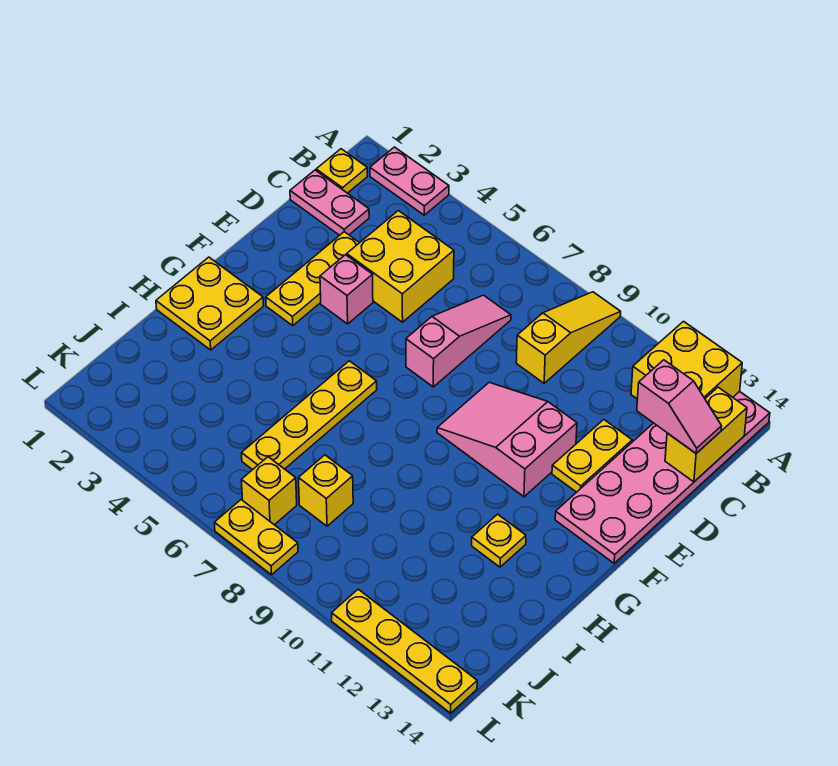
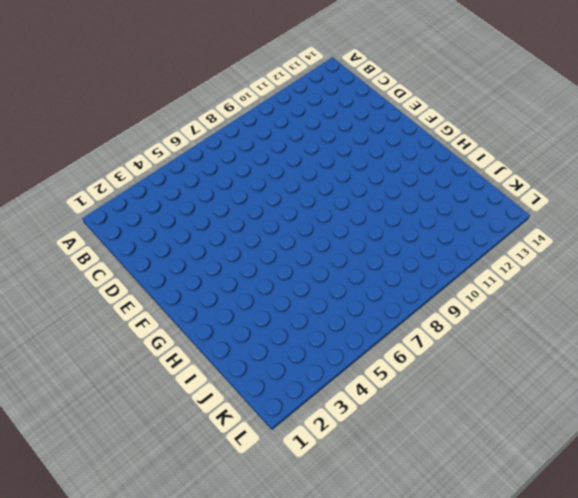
none -> pink 1x2 plate [370,147,449,215]
none -> yellow 1x3 slope [516,292,621,383]
none -> pink 2x6 plate [555,391,770,563]

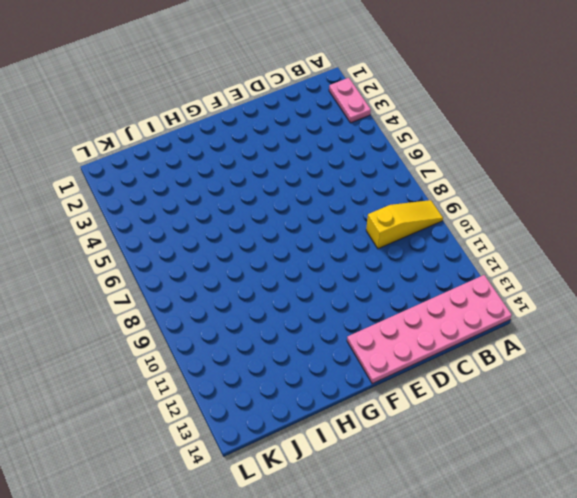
none -> yellow 1x1 plate [316,149,367,193]
none -> pink 1x2 plate [290,170,369,235]
none -> yellow 2x2 brick [347,211,454,322]

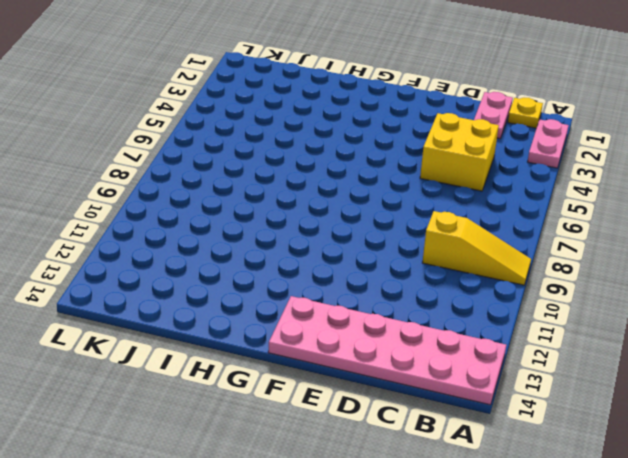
none -> pink 1x3 slope [406,295,511,387]
none -> yellow 1x3 plate [266,232,359,326]
none -> yellow 1x2 plate [552,420,632,492]

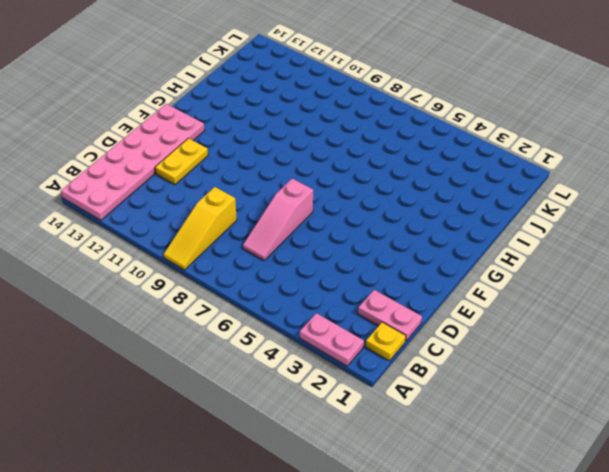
none -> yellow 2x2 brick [347,211,454,322]
none -> yellow 1x3 plate [266,232,359,326]
none -> pink 1x1 brick [320,255,373,324]

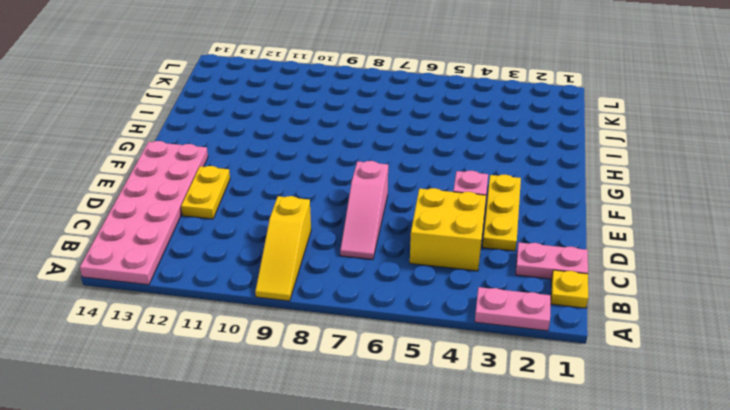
none -> pink 2x3 slope [437,382,577,497]
none -> yellow 2x2 plate [156,257,263,350]
none -> yellow 1x4 plate [242,361,377,470]

